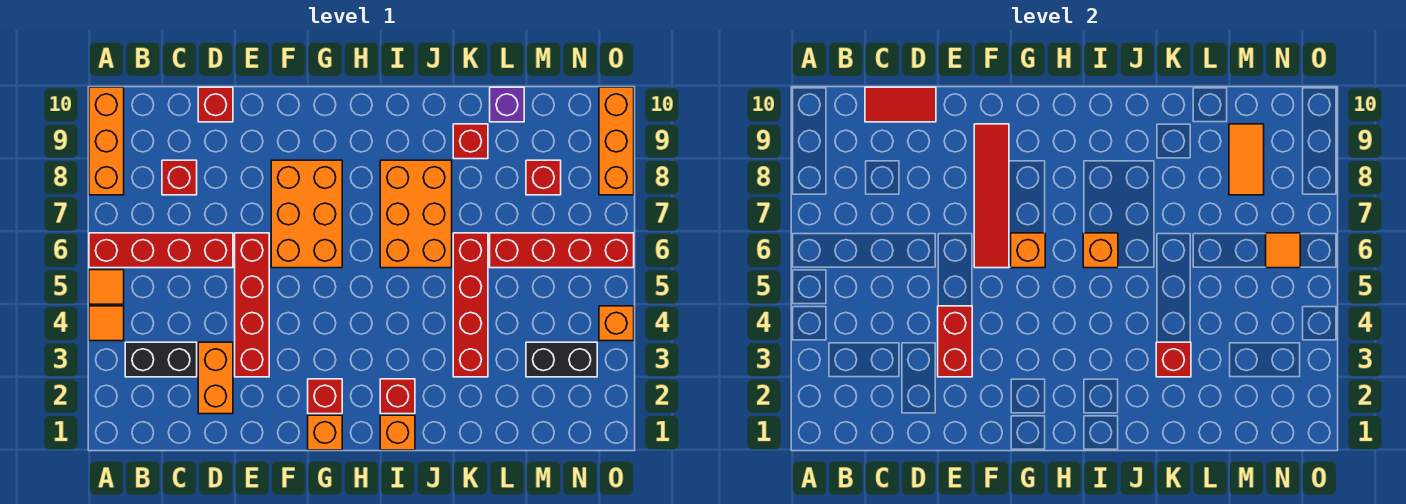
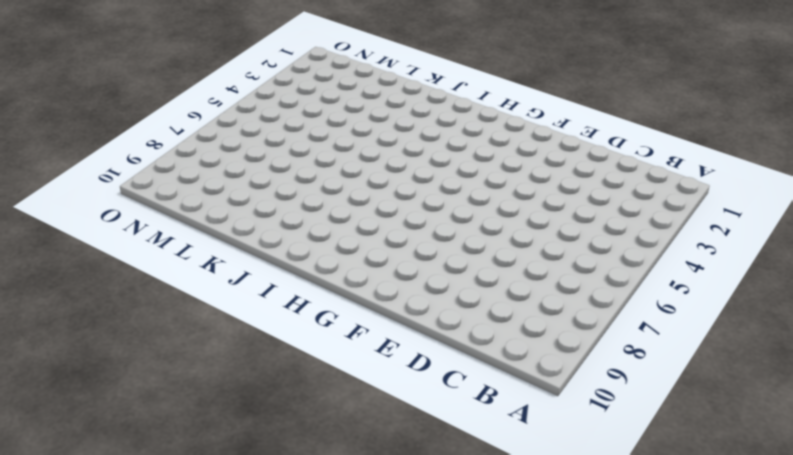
none -> orange 1x1 tile [89,306,124,341]
none -> orange 1x1 tile [89,270,124,304]
none -> red 1x4 brick [89,233,233,268]
none -> orange 1x3 brick [89,87,124,195]

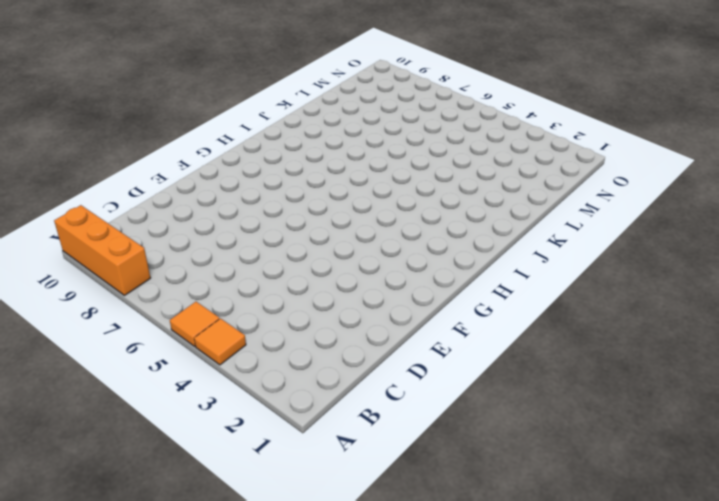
none -> red 1x4 brick [89,233,233,268]
none -> black 1x2 brick [125,342,197,377]
none -> red 1x1 brick [162,160,197,195]
none -> orange 1x2 brick [198,342,233,414]

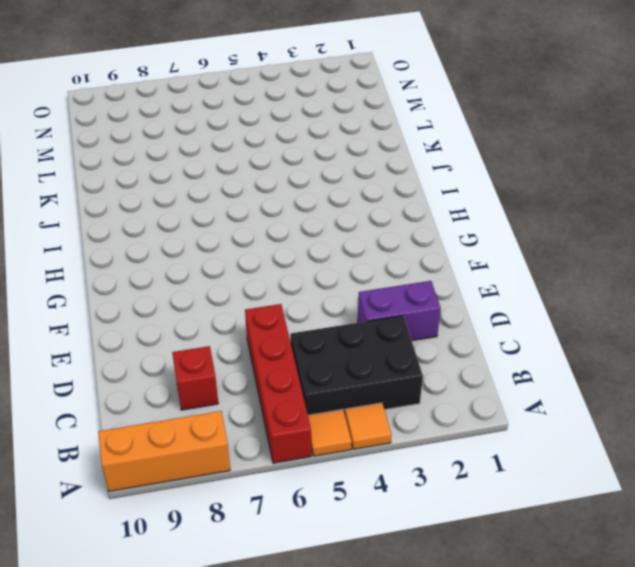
black 2x3 brick [290,316,423,415] -> black 1x2 brick [125,342,197,377]
purple 1x2 brick [358,281,441,341] -> orange 1x2 brick [198,342,233,414]
none -> red 1x1 brick [198,87,233,122]
none -> red 1x4 brick [235,233,269,377]
none -> orange 2x3 brick [271,160,342,268]
none -> orange 1x1 brick [308,415,342,450]

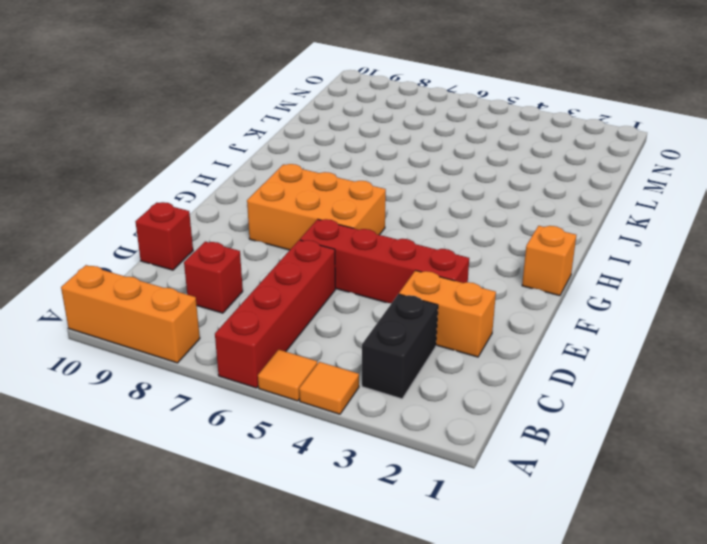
none -> red 1x1 brick [308,379,342,414]
none -> orange 1x1 brick [380,415,415,450]
none -> red 1x1 brick [380,379,415,414]
none -> orange 2x3 brick [380,160,452,268]

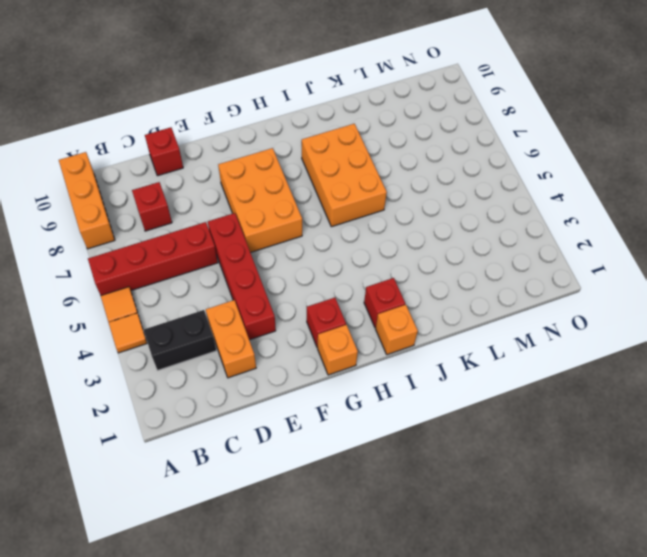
none -> red 1x4 brick [453,233,488,377]
none -> red 1x1 brick [453,124,488,159]
none -> red 1x4 brick [490,233,634,268]
none -> purple 1x1 brick [490,87,524,122]

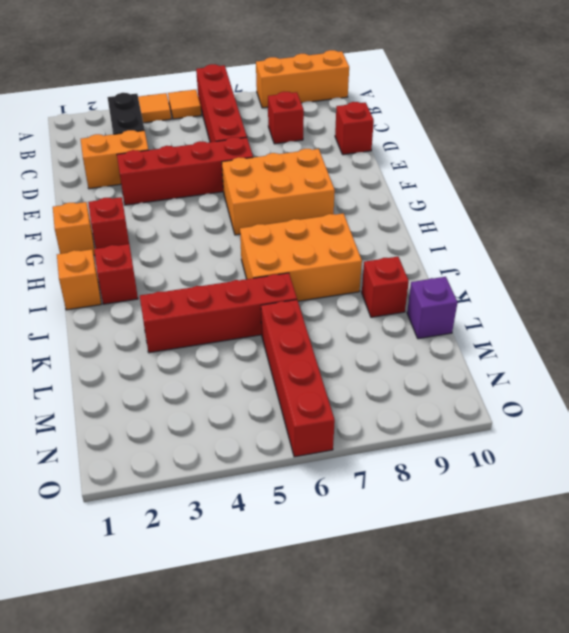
none -> black 1x2 brick [526,342,597,377]
none -> red 1x1 brick [526,160,561,195]
none -> orange 1x1 brick [599,306,634,341]
none -> orange 1x3 brick [599,87,634,195]

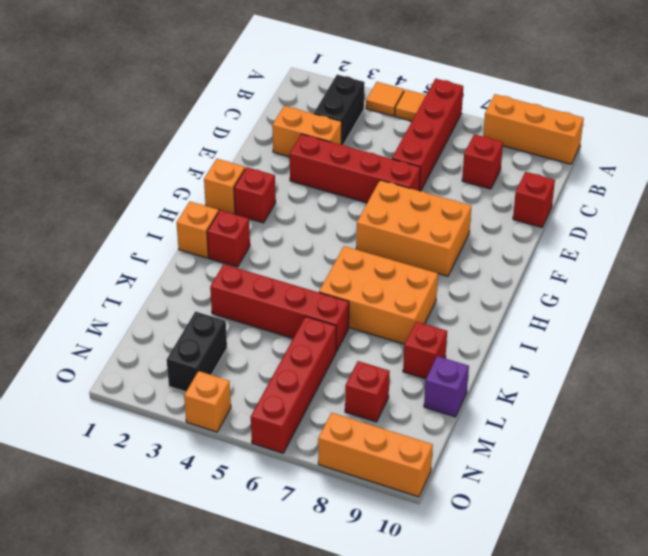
none -> red 1x2 tile [865,87,936,122]
none -> red 1x2 brick [938,306,972,377]
none -> red 1x4 tile [974,124,1009,268]
none -> orange 1x1 brick [1011,233,1045,268]

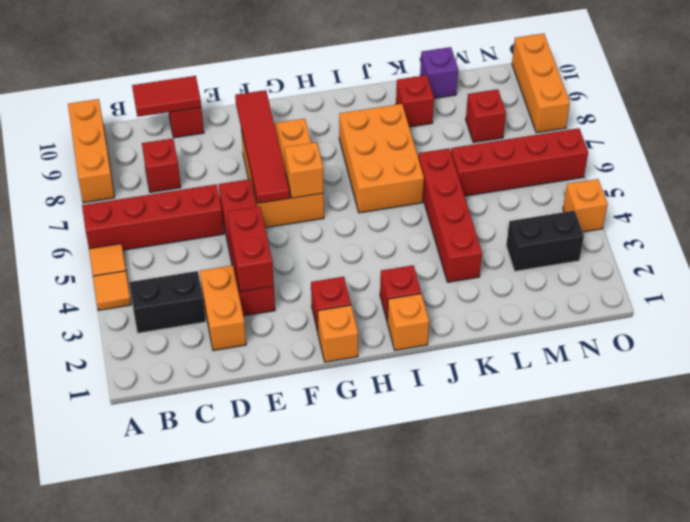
none -> orange 1x1 brick [1083,233,1118,268]
none -> red 1x1 brick [1156,342,1191,377]
none -> orange 1x2 tile [1229,124,1264,195]
none -> orange 1x1 tile [1266,233,1300,268]

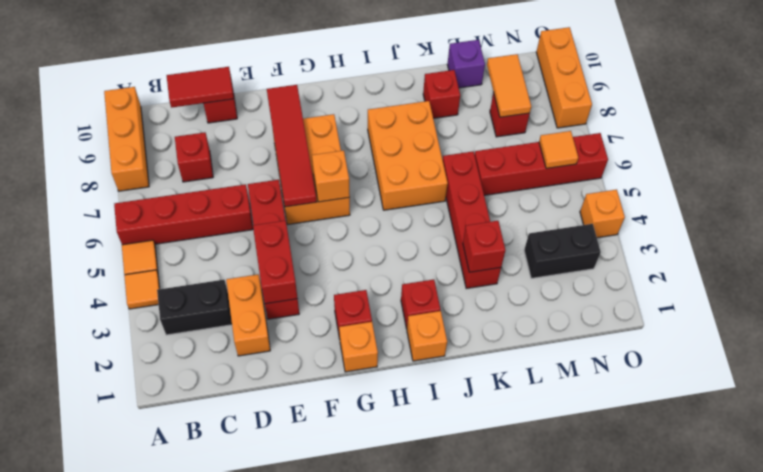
none -> orange 1x1 brick [1083,233,1118,268]

